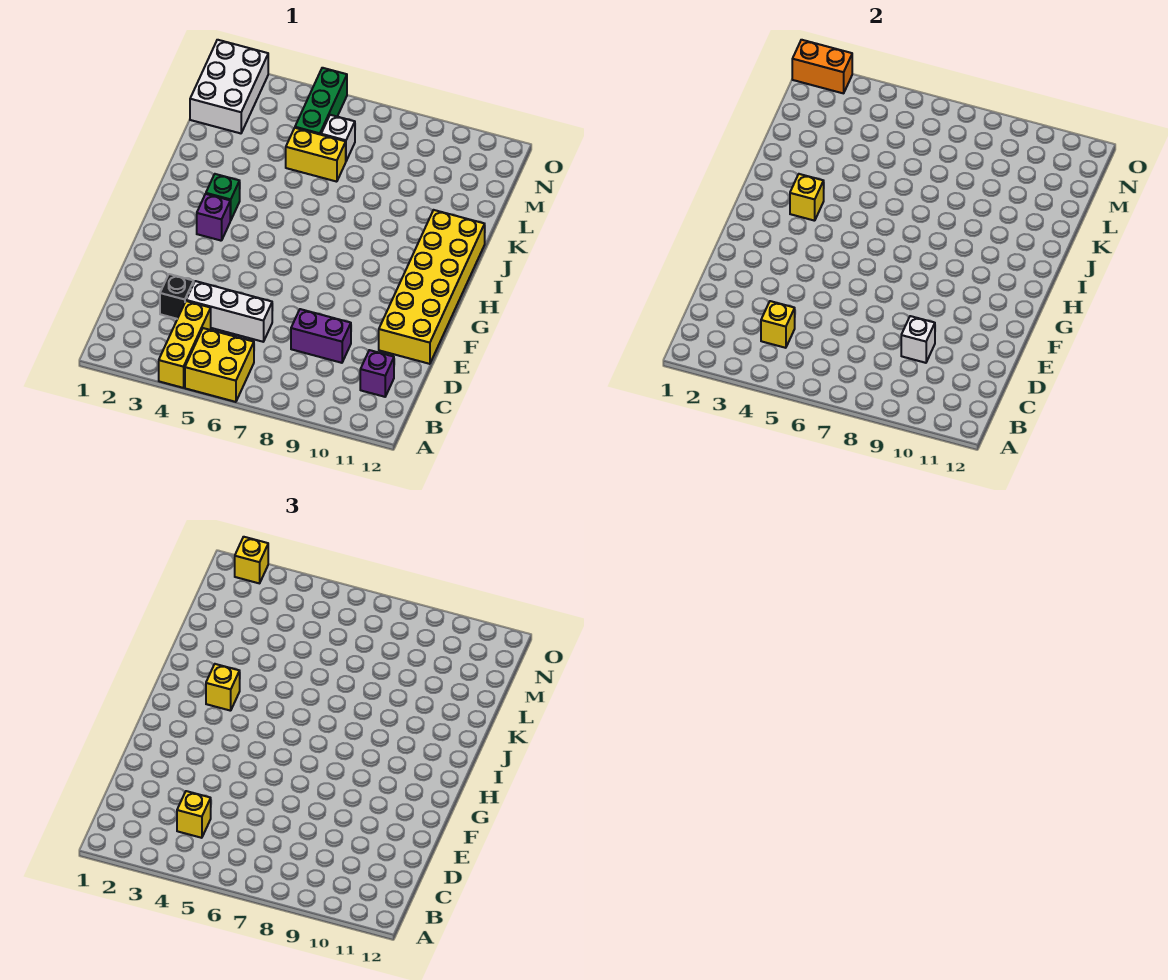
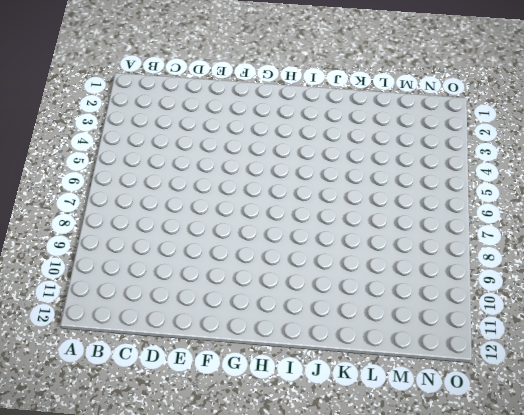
none -> yellow 1x3 brick [159,301,211,388]
none -> yellow 2x2 brick [185,328,254,402]
none -> purple 1x1 brick [360,350,394,397]

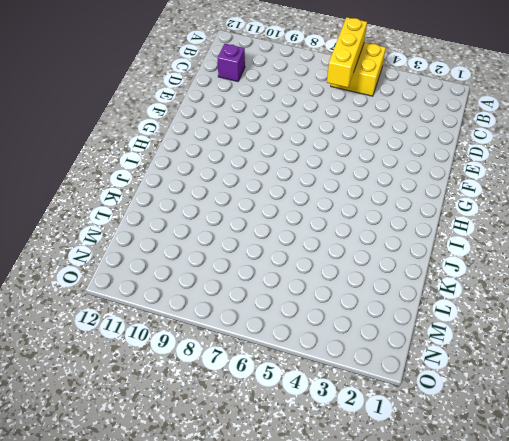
yellow 1x3 brick [327,17,367,87] -> yellow 1x3 brick moved to [159,301,211,388]
none -> black 1x1 brick [160,274,194,319]
none -> white 1x3 brick [186,281,272,342]
none -> purple 1x2 brick [291,309,351,363]

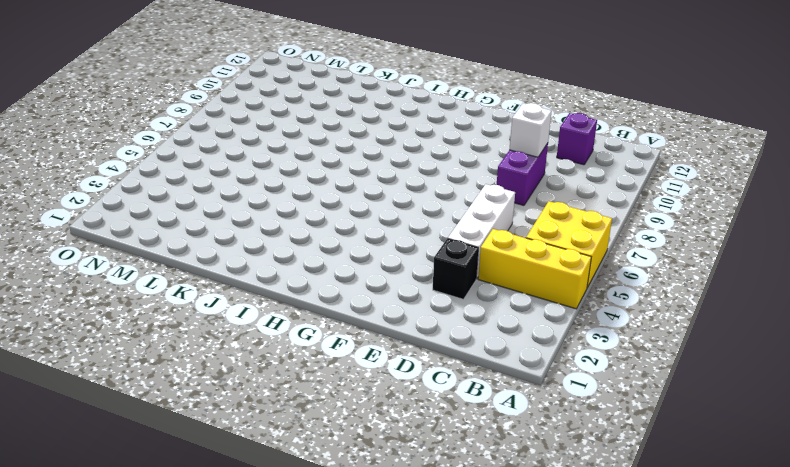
none -> yellow 2x6 brick [379,210,485,364]
none -> purple 1x1 brick [197,194,231,241]
none -> green 1x1 brick [206,174,240,220]

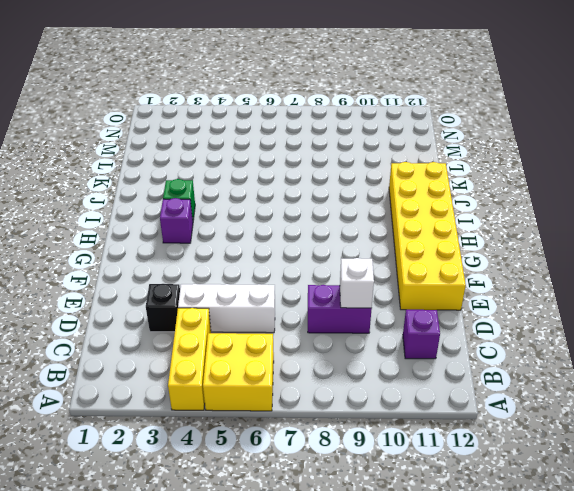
none -> yellow 1x2 brick [286,128,346,182]
none -> white 2x3 brick [190,40,268,133]
none -> green 1x3 brick [295,68,347,135]

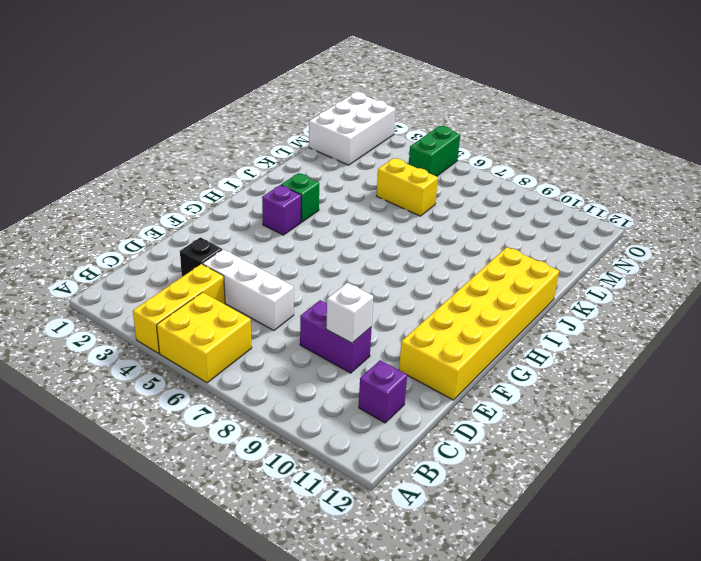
green 1x2 brick [409,126,460,176] -> green 1x3 brick [295,68,347,135]
none -> white 1x1 brick [321,115,355,161]
none -> yellow 1x1 brick [761,301,795,348]
none -> yellow 1x1 brick [790,174,824,221]

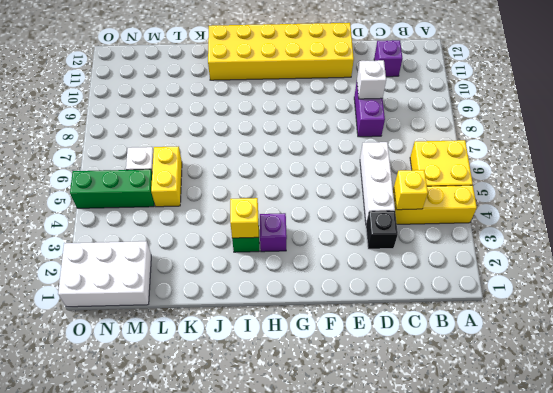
none -> orange 1x2 brick [792,40,852,93]
none -> yellow 1x1 brick [177,791,211,838]
none -> yellow 1x1 brick [206,664,240,711]

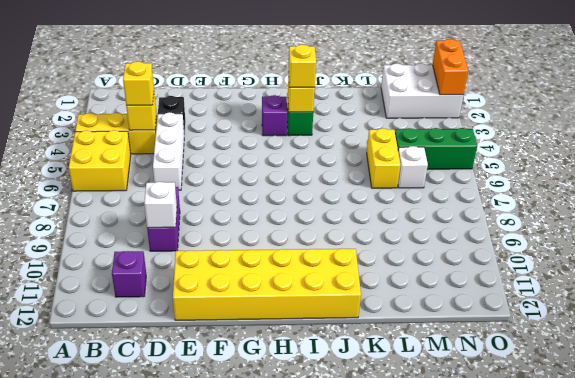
none -> yellow 1x1 brick [235,537,268,583]

